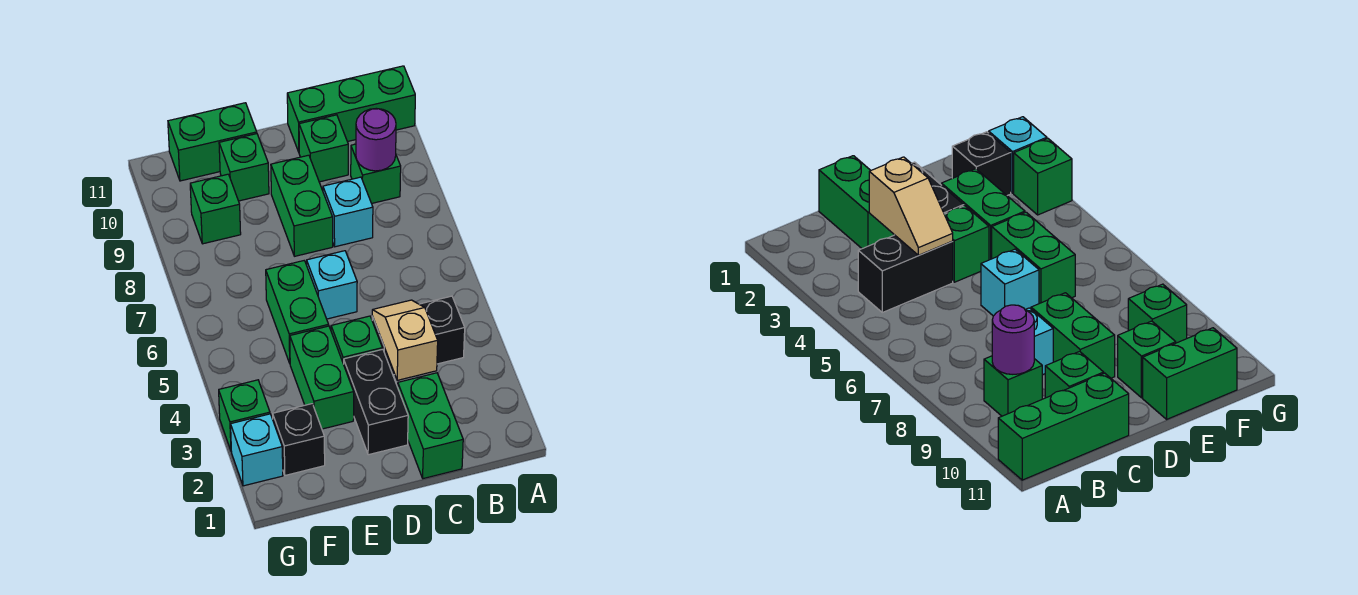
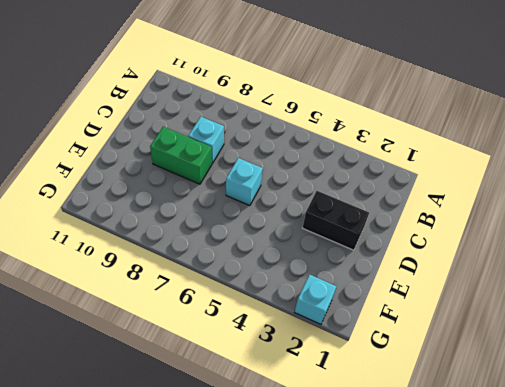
none -> green 1x3 brick [287,66,415,152]
none -> black 1x2 brick [372,296,465,375]
none -> green 1x1 brick [351,144,401,204]

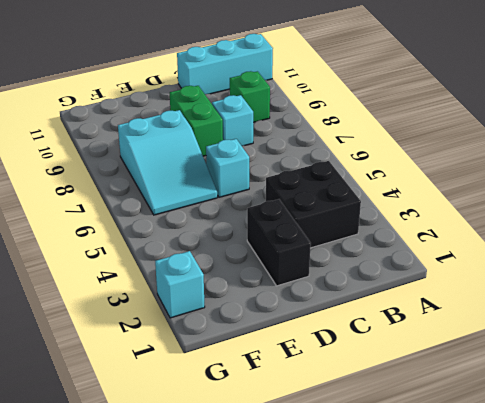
cyan 1x3 brick [177,34,273,94] -> green 1x3 brick [287,66,415,152]
black 2x2 brick [266,161,361,248] -> black 1x2 brick [372,296,465,375]
cyan 2x3 slope [118,110,217,215] -> green 1x2 brick [266,261,329,363]
none -> green 1x2 brick [398,373,463,479]
none -> green 1x1 brick [299,115,348,182]
none -> green 1x1 brick [331,316,382,364]

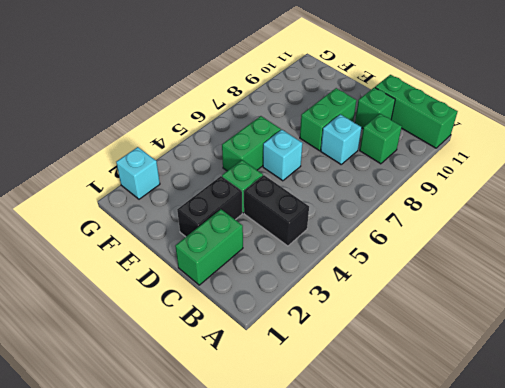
none -> green 1x2 brick [290,326,354,429]
none -> green 1x1 brick [219,134,269,201]
none -> green 1x2 brick [168,103,257,181]

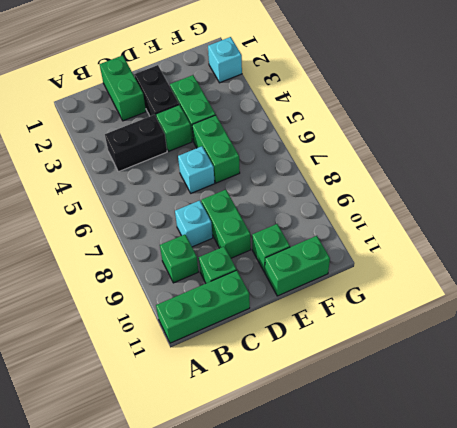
none -> black 1x1 brick [273,404,325,475]
none -> green 1x1 brick [190,174,241,244]
none -> green 1x1 brick [219,380,270,450]

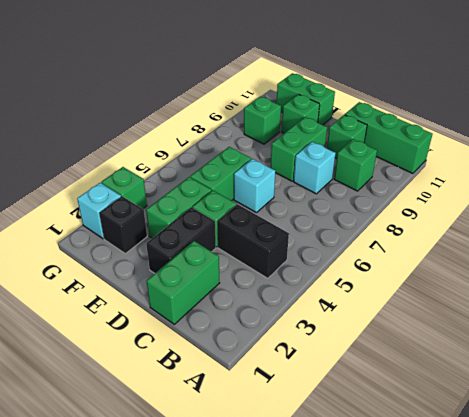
none -> purple 1x1 round brick [356,108,396,171]
none -> tan 1x2 slope [372,300,438,380]

